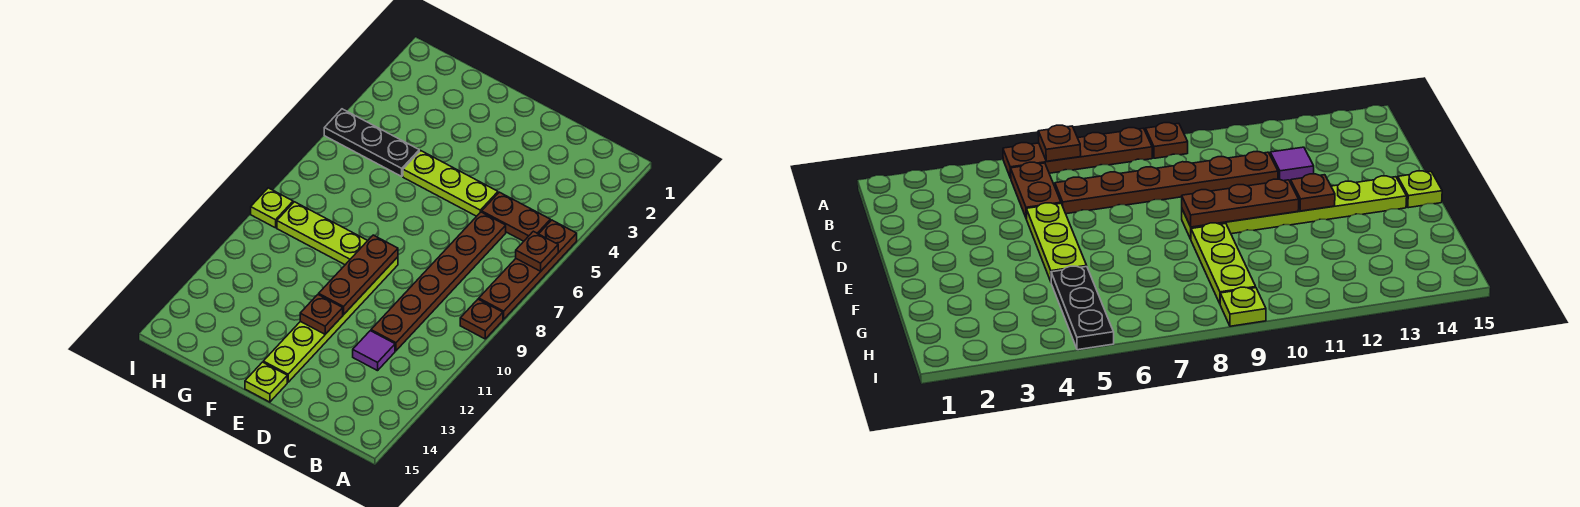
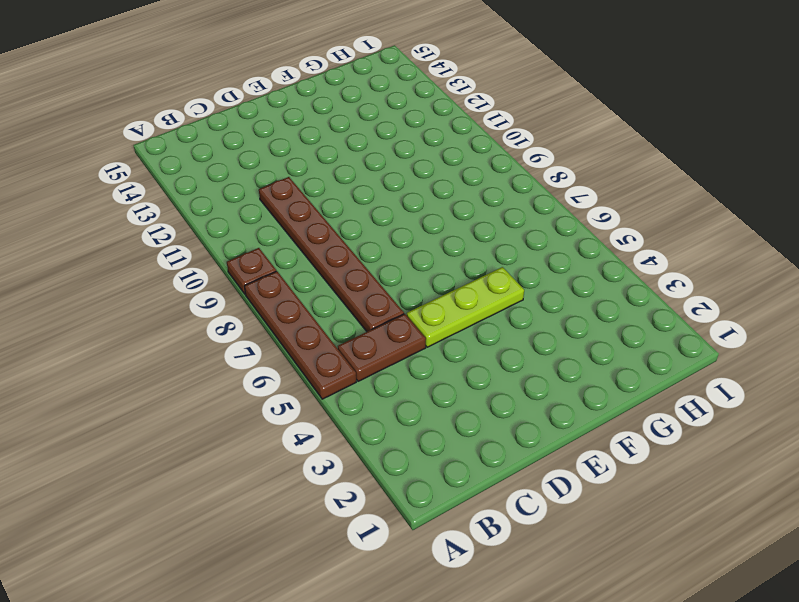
none -> purple 1x1 tile [353,331,395,371]
none -> lime 1x6 plate [263,257,398,382]
none -> lime 1x1 plate [245,362,287,402]

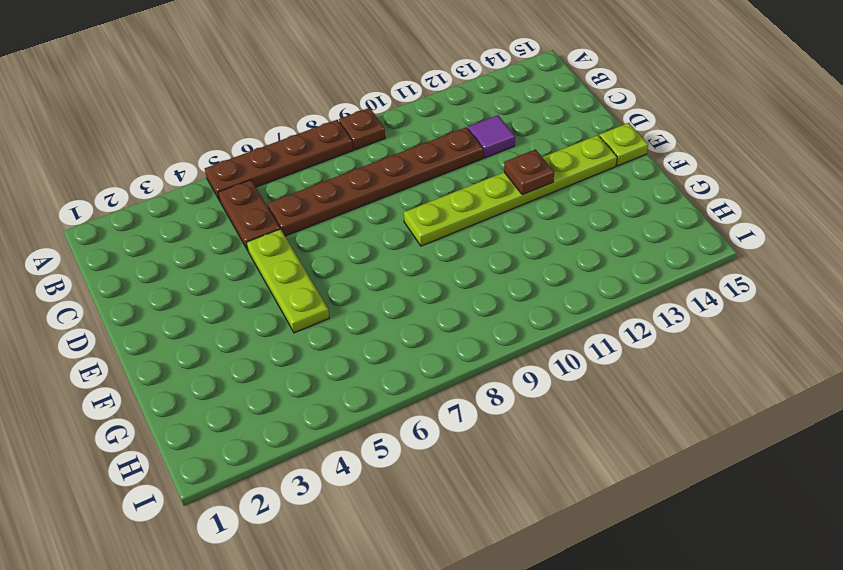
none -> lime 1x3 plate [277,202,368,265]
none -> black 1x3 plate [324,109,419,176]
none -> lime 1x1 plate [251,188,293,228]

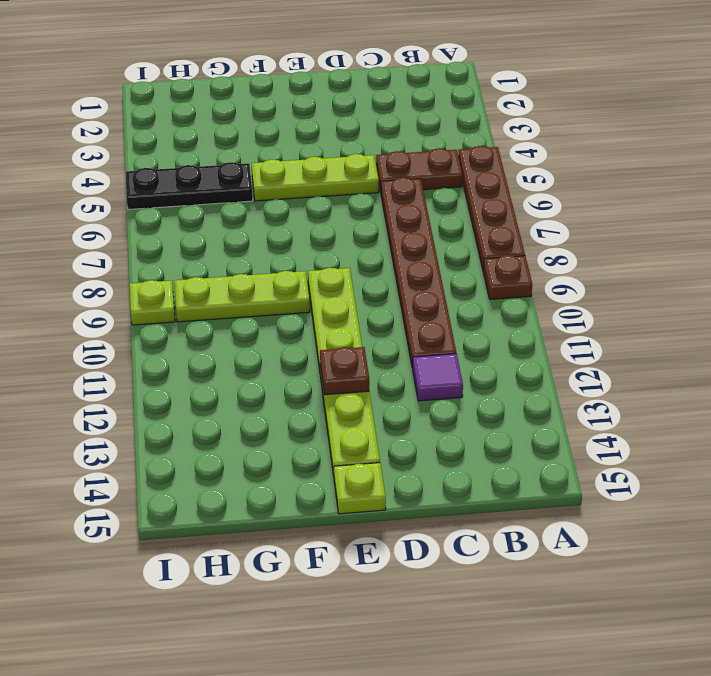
none -> brown 1x1 plate [516,231,558,271]
none -> brown 1x3 plate [319,235,398,315]

